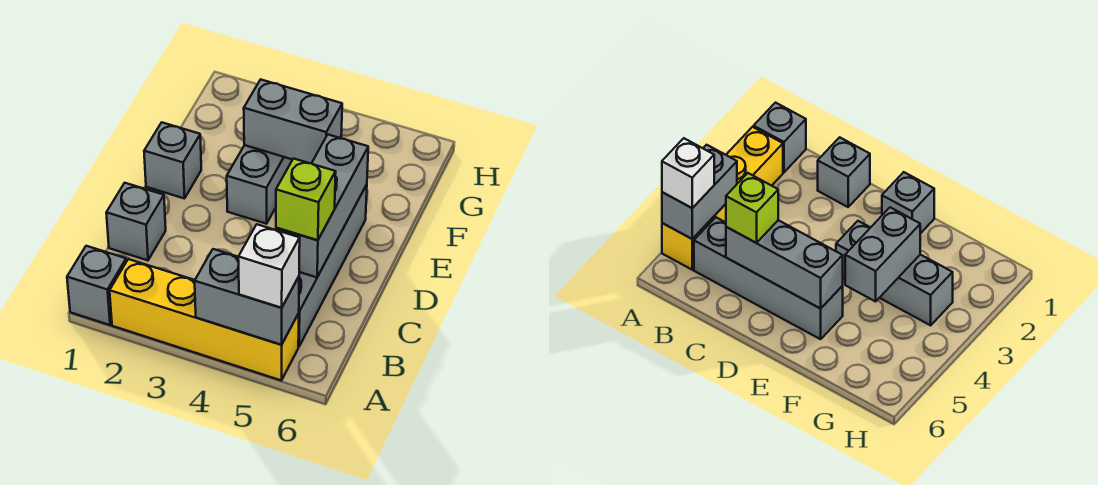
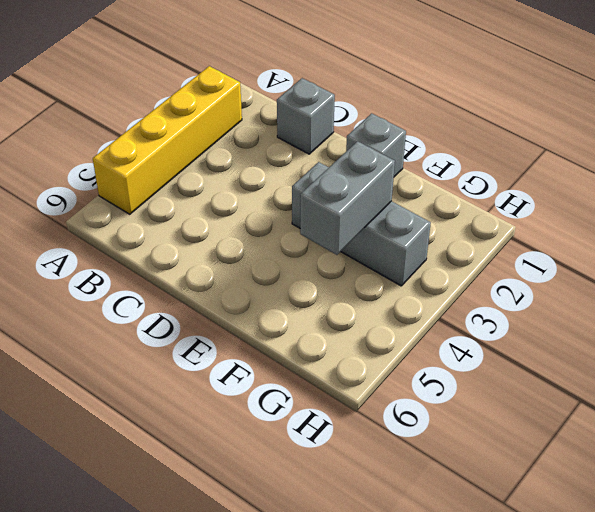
none -> grey 1x1 brick [67,246,126,325]
none -> grey 1x4 brick [298,185,367,347]

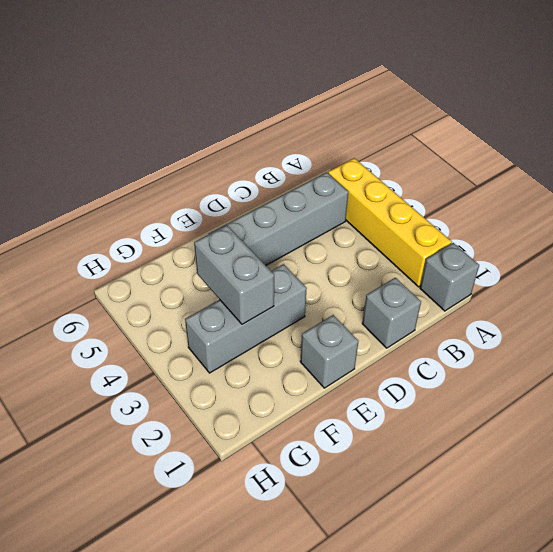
none -> grey 1x2 brick [195,249,299,345]
none -> grey 1x3 brick [276,135,368,277]

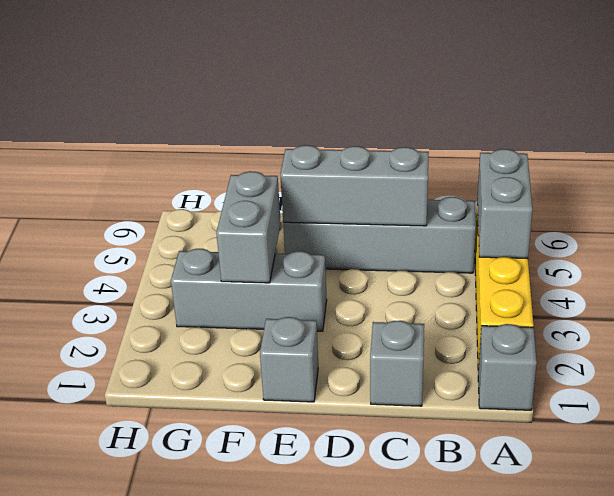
none -> white 1x1 brick [238,224,300,308]
none -> lime 1x1 brick [276,159,336,240]

